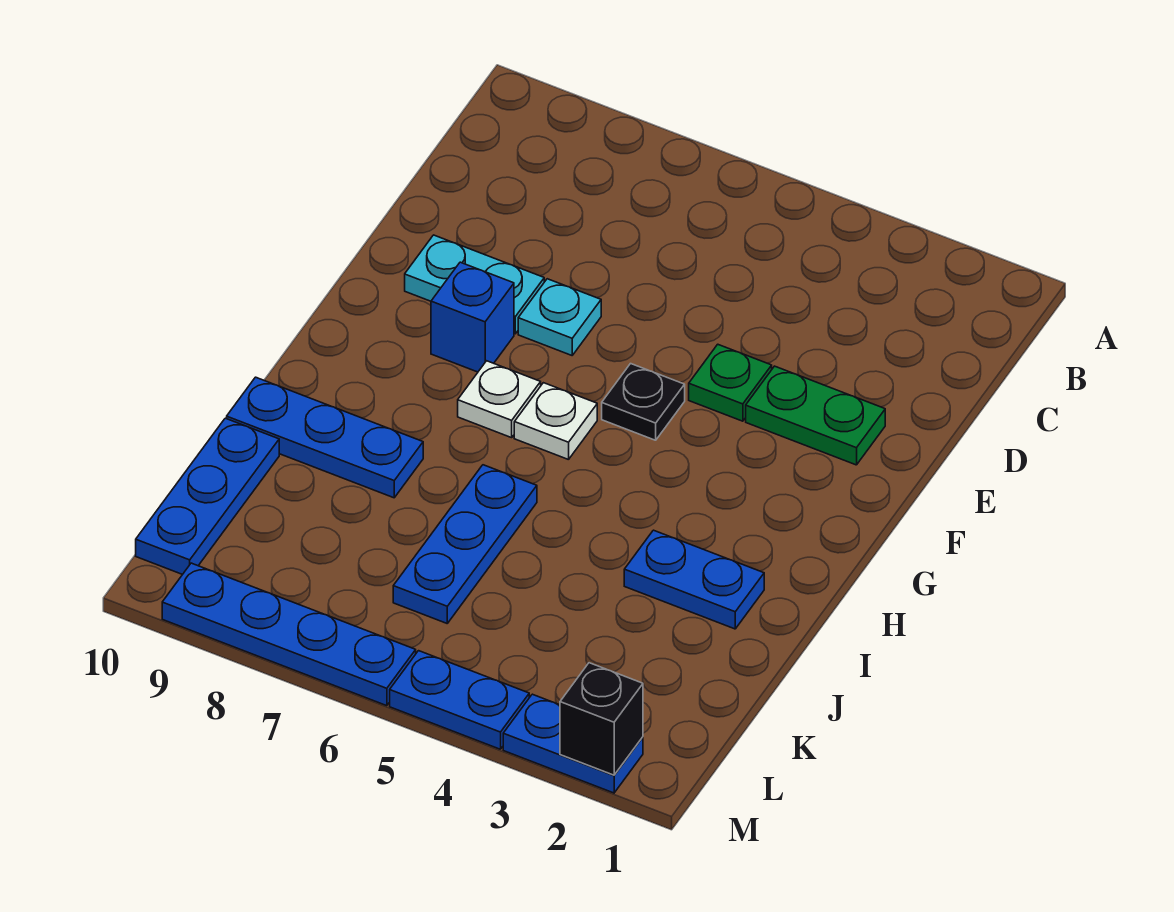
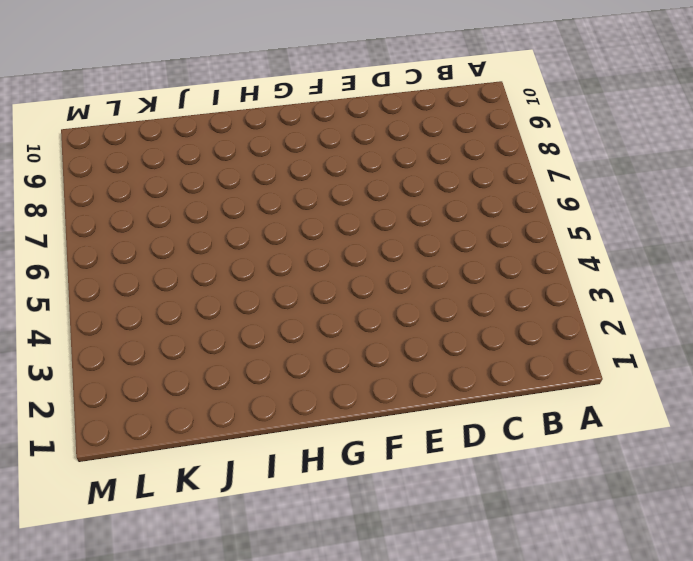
none -> green 1x2 plate [746,366,885,465]
none -> green 1x1 plate [689,344,772,421]
none -> cyan 1x1 plate [518,279,601,355]

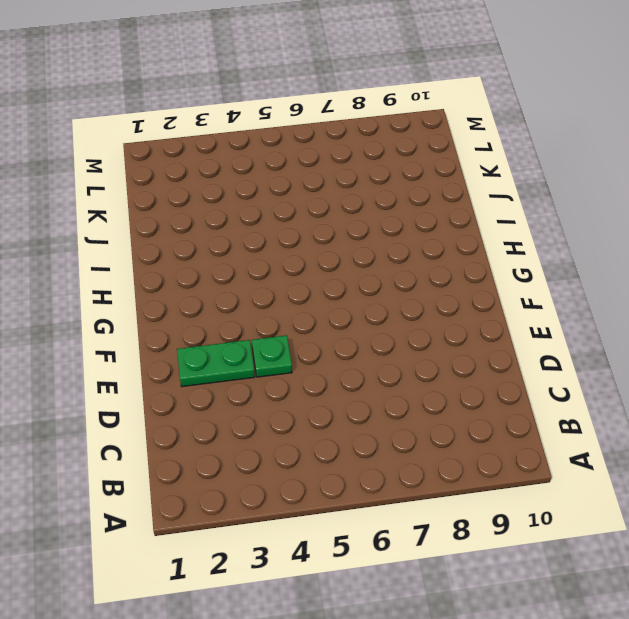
none -> cyan 1x1 plate [518,279,601,355]
none -> cyan 1x2 plate [405,235,544,334]
none -> black 1x1 plate [602,364,685,440]

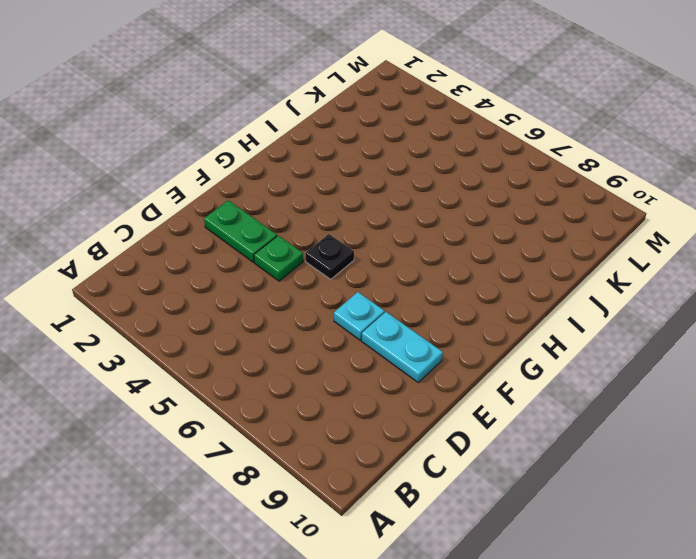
none -> blue 1x1 brick [431,262,514,372]
none -> white 1x1 plate [514,383,597,460]
none -> white 1x1 plate [458,361,541,438]

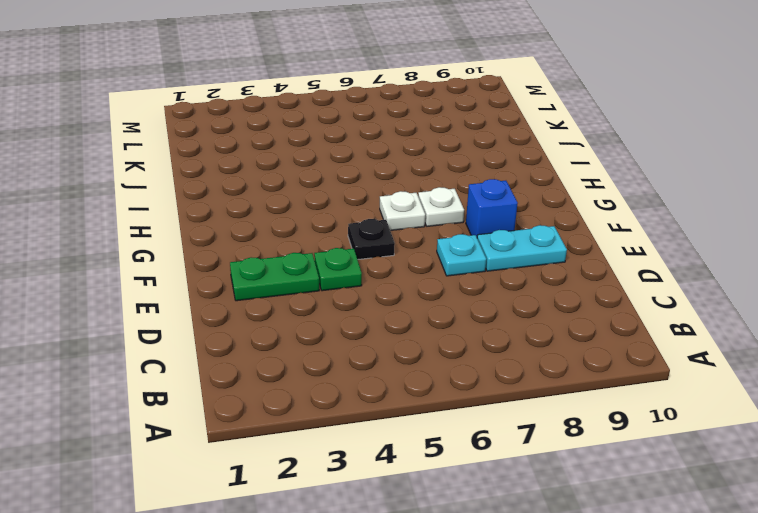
none -> blue 1x2 plate [624,530,764,629]
none -> blue 1x3 plate [393,465,537,623]
none -> blue 1x3 plate [227,377,423,498]

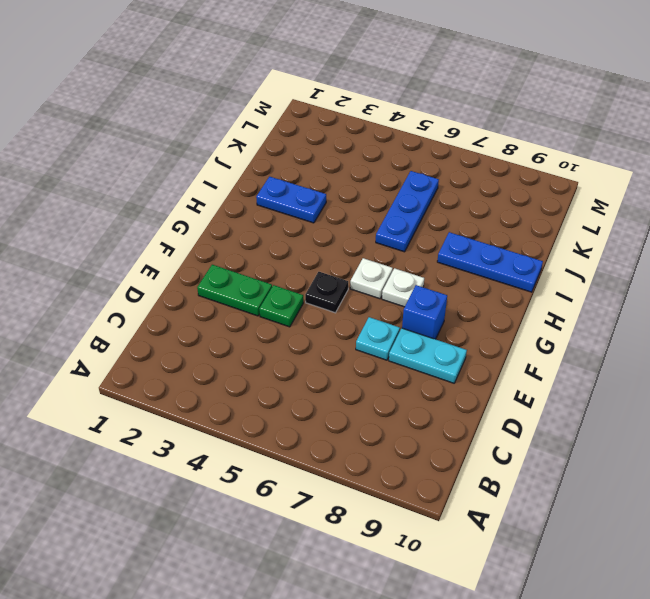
none -> blue 1x3 plate [136,418,279,575]
none -> blue 1x2 plate [503,694,643,793]
none -> blue 1x2 plate [390,651,529,749]

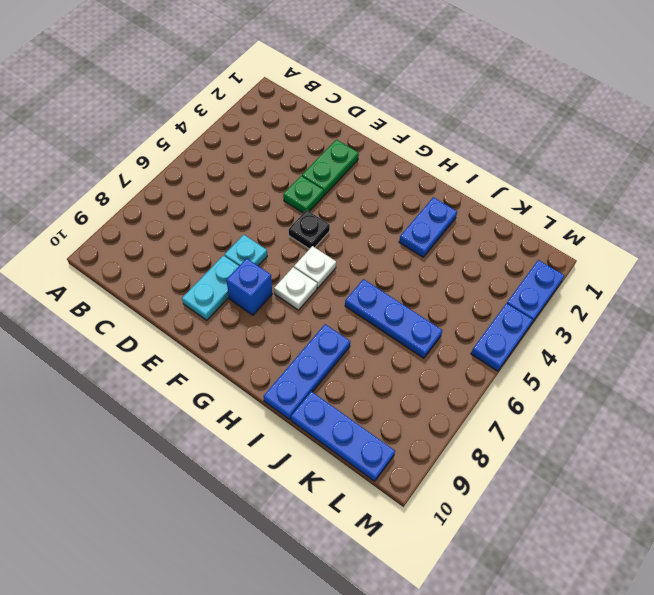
none -> blue 1x4 plate [162,563,416,706]
none -> black 1x1 brick [560,663,643,775]

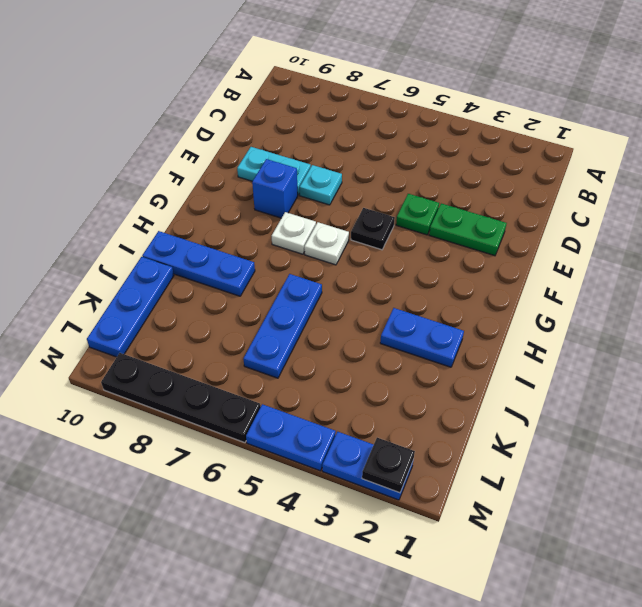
black 1x1 plate [362,438,415,493] -> black 1x1 brick [560,663,643,775]
black 1x4 plate [101,353,261,443] -> blue 1x4 plate [162,563,416,706]

